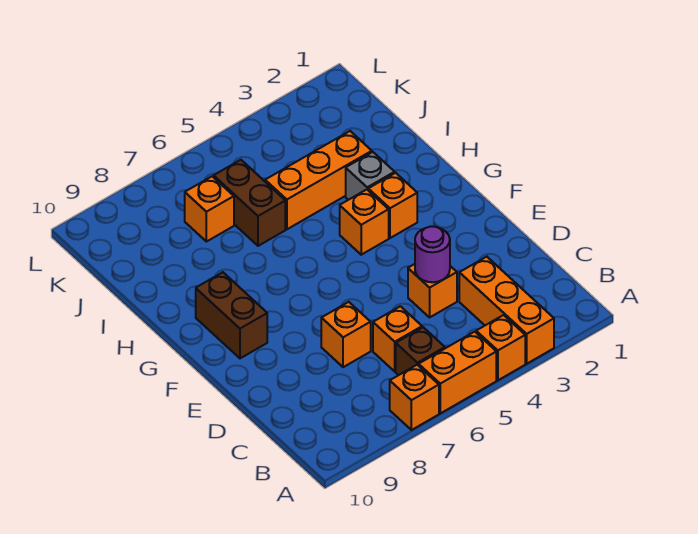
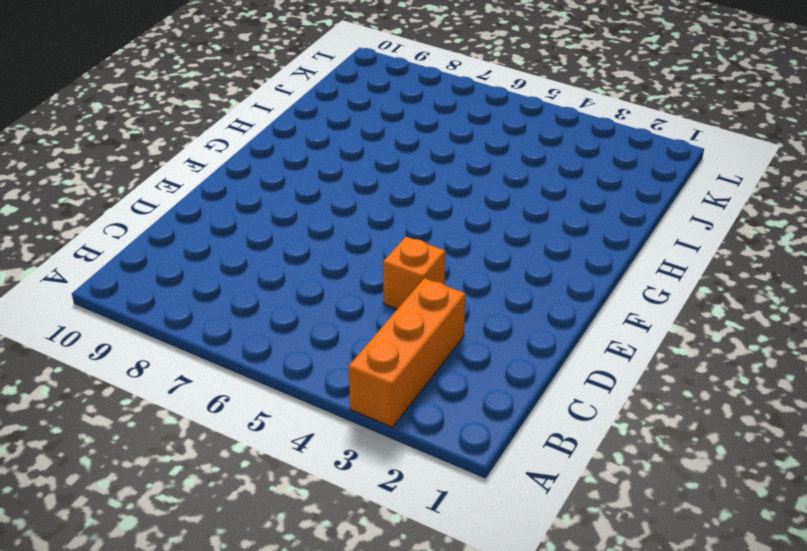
none -> orange 1x1 brick [476,315,525,380]
none -> orange 1x2 brick [419,332,496,413]
none -> orange 1x1 brick [390,365,439,430]

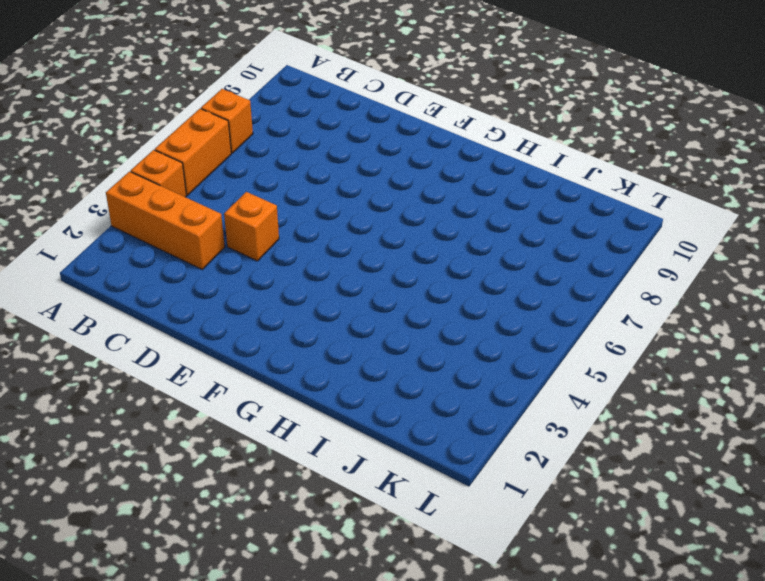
none -> brown 1x1 brick [396,327,445,375]
none -> orange 1x1 brick [373,306,422,371]
none -> orange 1x1 brick [321,302,371,367]

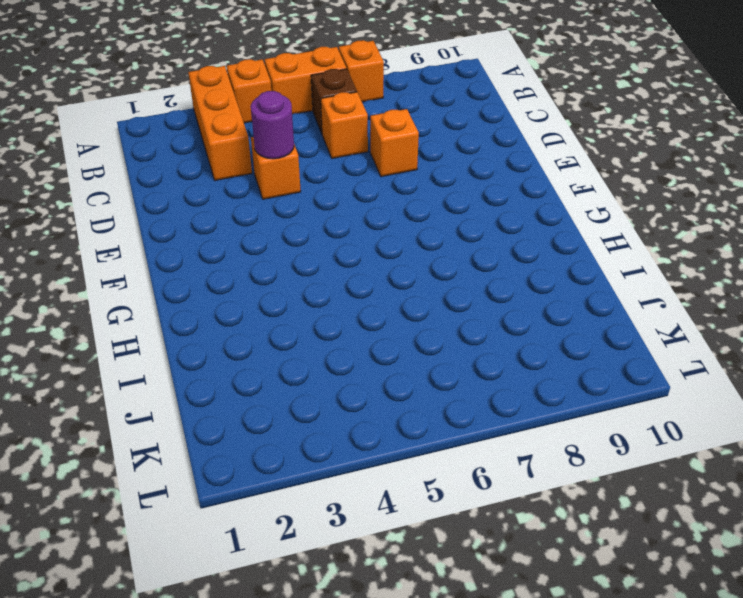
none -> brown 1x2 brick [196,272,267,358]
none -> orange 1x1 brick [368,173,417,238]
none -> orange 1x1 brick [340,190,389,255]

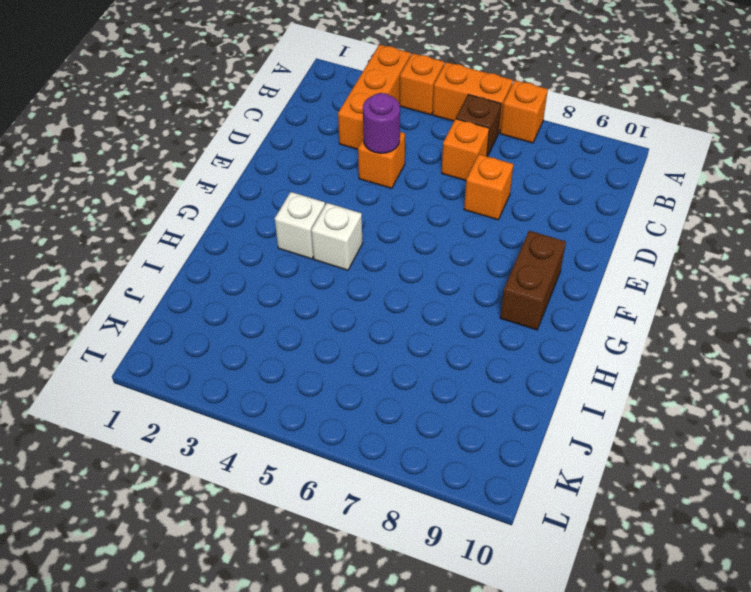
white 1x1 brick [275,192,325,259] -> orange 1x1 brick [368,173,417,238]
white 1x1 brick [311,203,362,270] -> orange 1x1 brick [340,190,389,255]
none -> grey 1x1 brick [346,152,395,200]
none -> orange 1x3 brick [265,131,372,229]
none -> brown 1x2 brick [214,160,285,246]

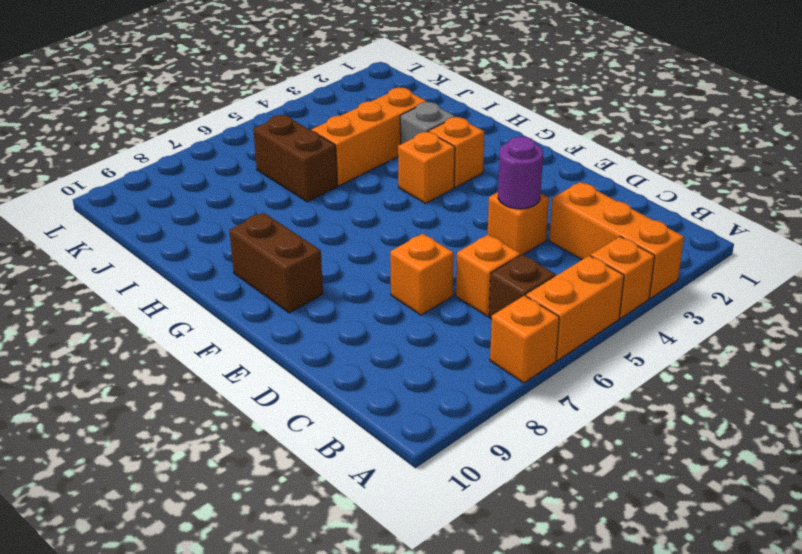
none -> orange 1x1 brick [185,176,234,242]

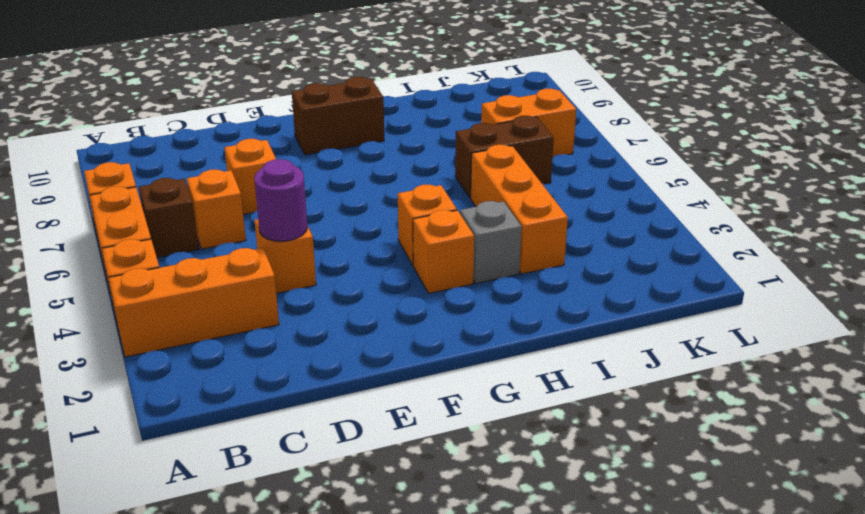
orange 1x2 brick [481,89,576,157] -> orange 1x1 brick [185,176,234,242]

